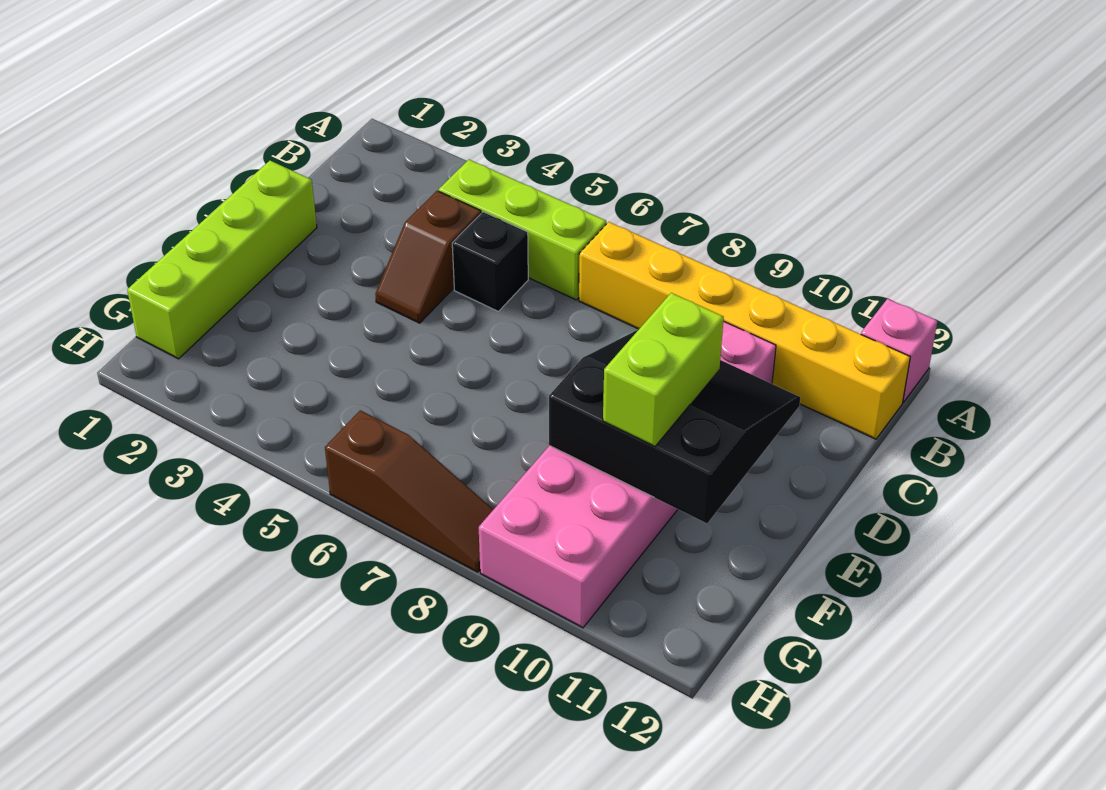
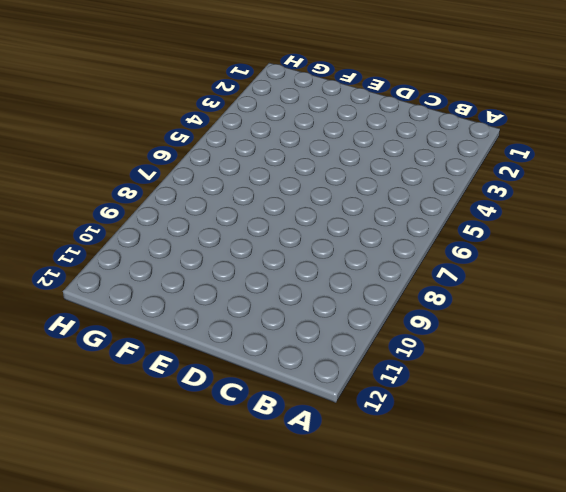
none -> pink 1x1 brick [861,299,937,402]
none -> lime 1x3 brick [439,160,606,300]

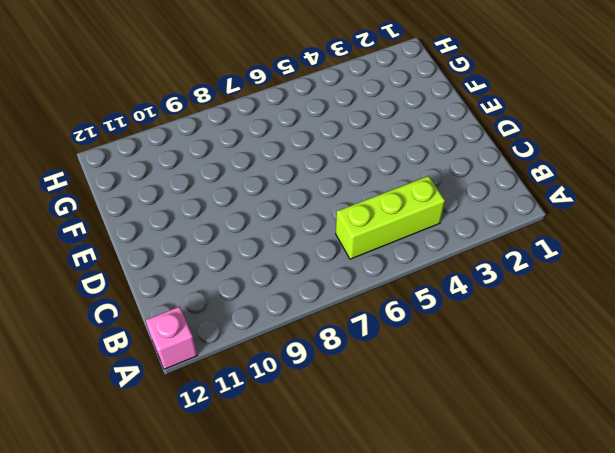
none -> yellow 1x6 brick [579,222,910,439]
none -> brown 1x2 slope [376,191,481,323]

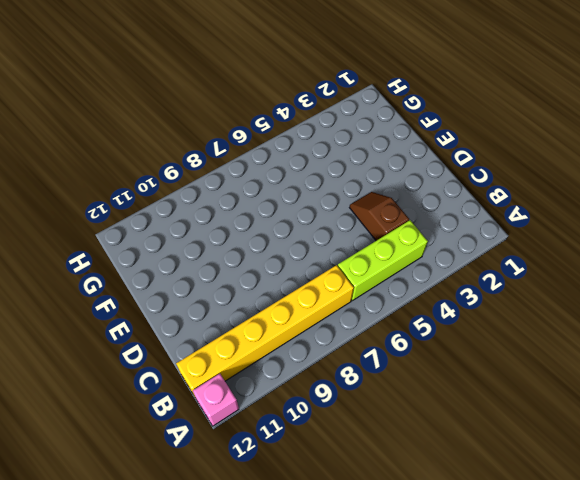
none -> black 1x1 brick [452,212,528,312]
none -> pink 2x6 brick [479,321,776,628]

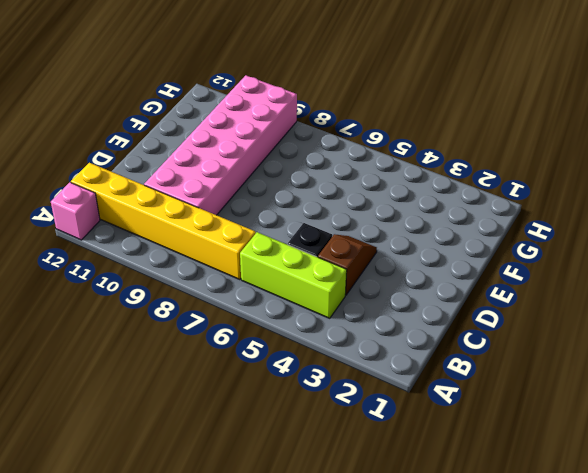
none -> lime 1x4 brick [127,161,317,359]
none -> brown 1x3 slope [325,410,493,572]

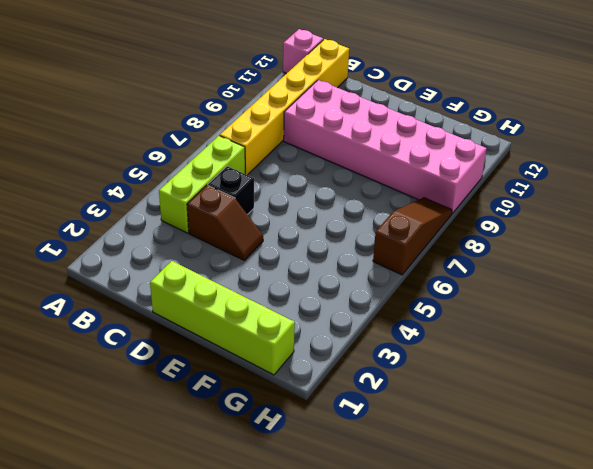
none -> black 3x3 slope [549,329,801,523]
none -> lime 1x2 brick [603,293,724,446]

